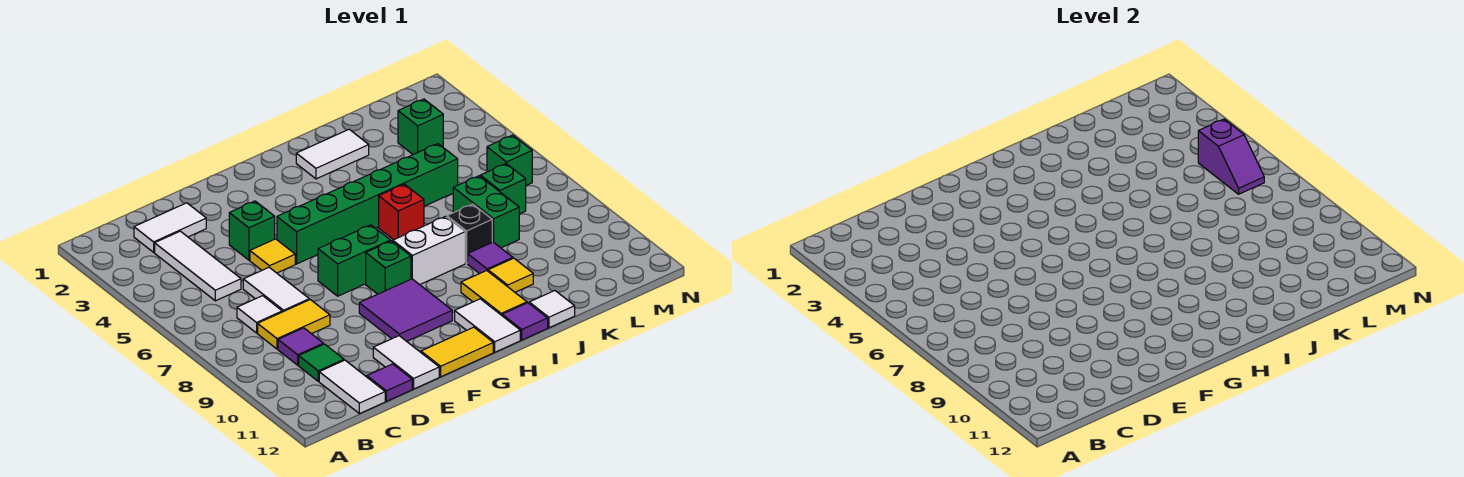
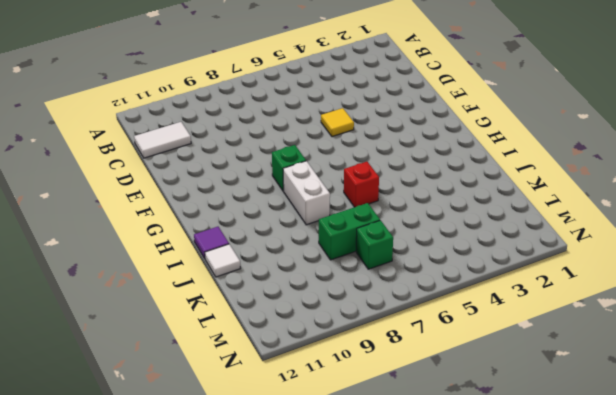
none -> white 1x2 tile [134,203,206,252]
none -> white 1x3 tile [155,231,241,301]
none -> white 1x1 tile [237,296,282,333]
none -> yellow 1x2 tile [258,300,330,349]

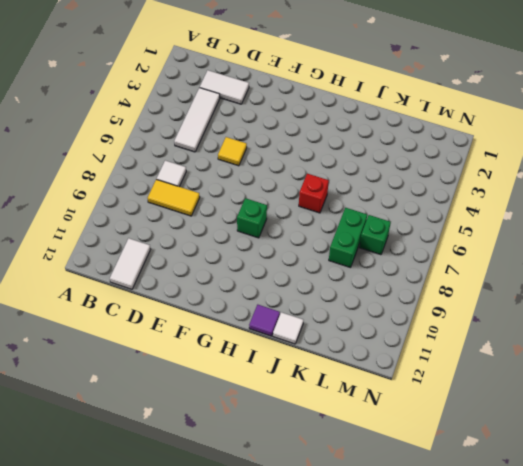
none -> purple 1x1 tile [278,328,323,365]
none -> green 1x1 tile [299,344,344,381]
none -> white 1x2 tile [243,267,309,312]
none -> purple 1x1 tile [367,364,412,401]

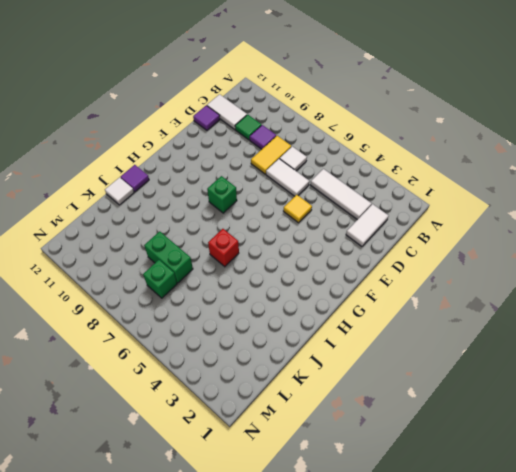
none -> green 1x1 brick [229,201,275,260]
none -> white 1x2 tile [373,336,439,389]
none -> green 1x6 brick [277,144,458,264]
none -> green 1x2 brick [318,225,391,296]

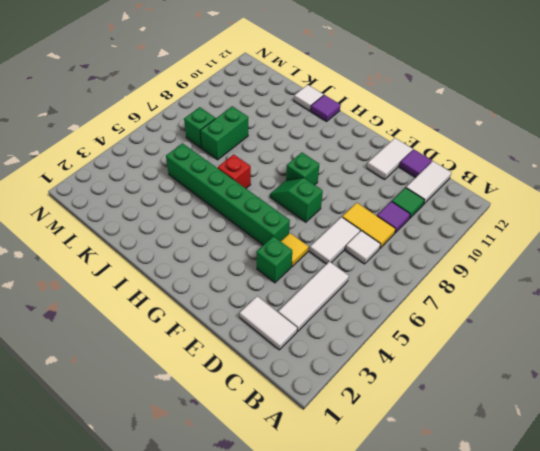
green 1x2 slope [270,178,323,222] -> green 1x2 brick [318,225,391,296]
none -> purple 2x2 tile [359,279,452,341]
none -> yellow 1x2 tile [421,327,493,377]
none -> white 1x2 brick [393,216,465,285]
none -> white 1x2 tile [455,299,520,352]

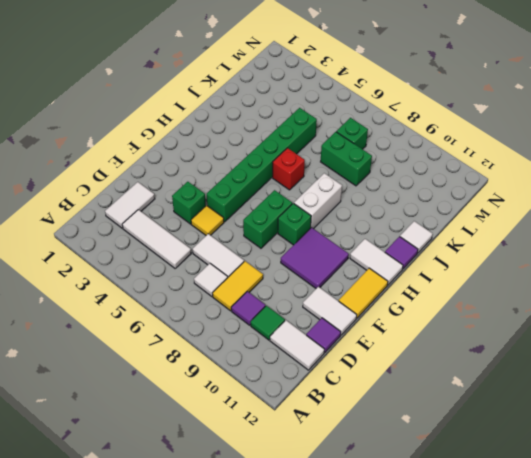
none -> white 1x2 tile [296,129,369,179]
none -> yellow 1x2 tile [461,271,527,315]
none -> black 1x1 brick [447,204,492,263]
none -> purple 1x1 tile [468,242,513,274]

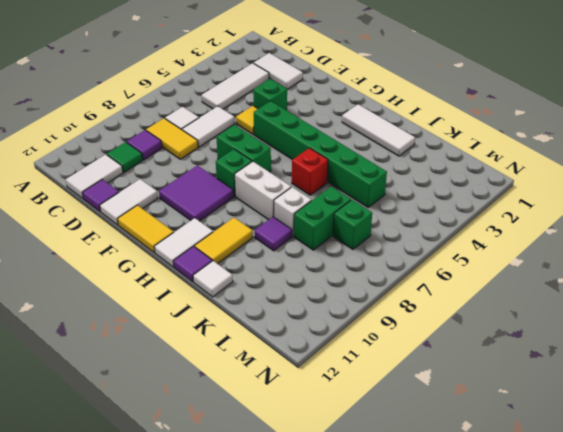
white 1x3 tile [342,104,415,156] -> white 1x2 tile [296,129,369,179]
white 1x1 brick [274,187,311,236] -> black 1x1 brick [447,204,492,263]
none -> yellow 1x1 tile [488,258,533,292]
none -> green 1x1 brick [398,99,443,155]
none -> green 1x1 brick [487,135,532,185]
none -> purple 1x2 slope [1198,119,1264,194]

